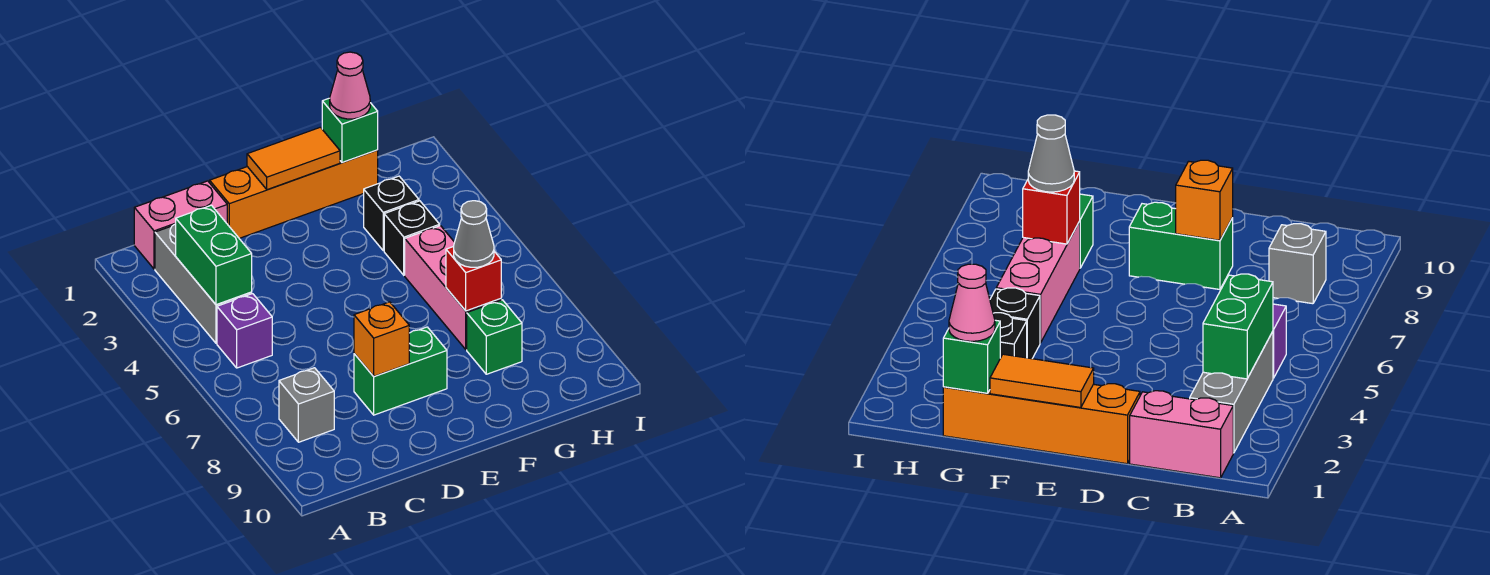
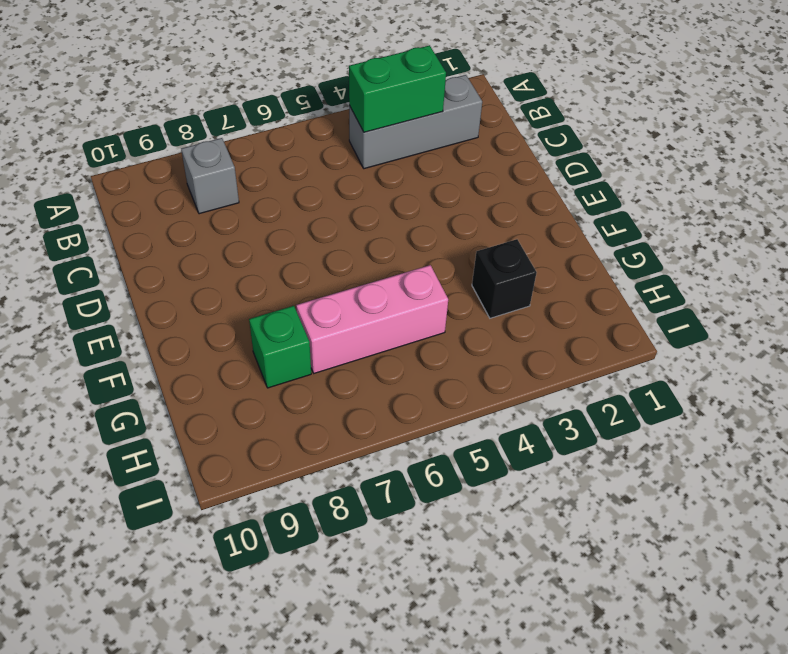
none -> pink 1x2 brick [134,181,227,269]
none -> purple 1x1 brick [217,294,272,368]
none -> orange 1x4 brick [210,150,378,238]

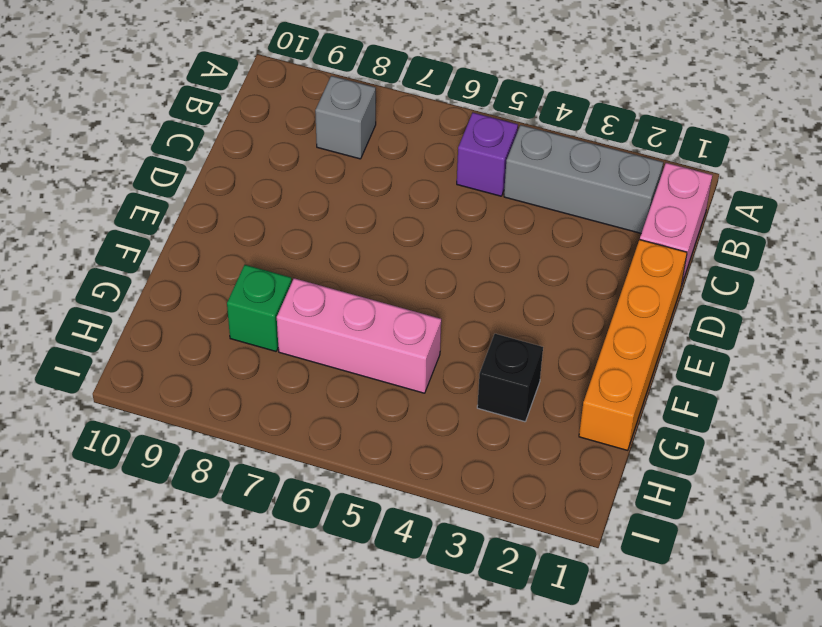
none -> green 1x2 brick [354,327,447,415]
none -> black 1x1 brick [384,201,440,275]
none -> green 1x2 brick [176,205,252,305]

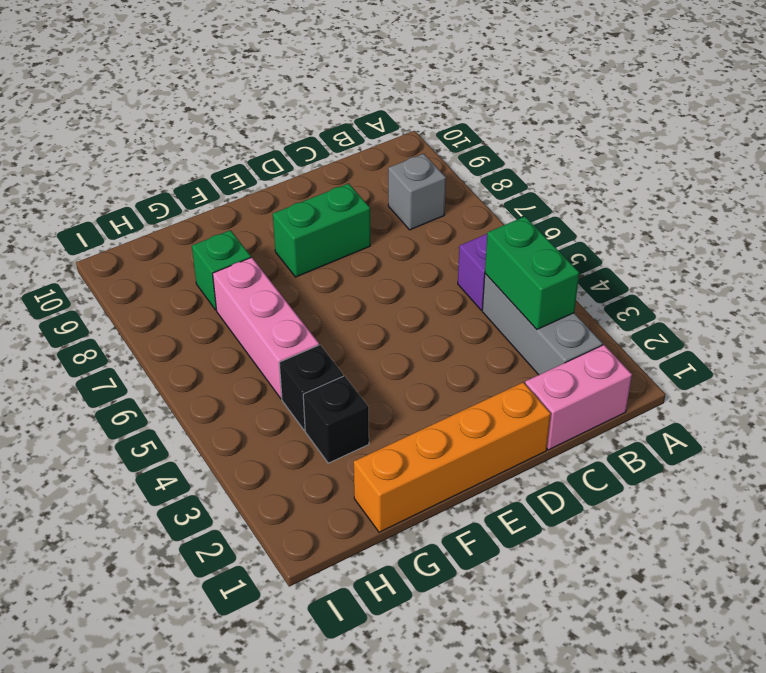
none -> orange 1x1 brick [354,302,409,376]
none -> orange 1x2 tile [247,127,340,190]
none -> green 1x1 brick [322,98,378,162]

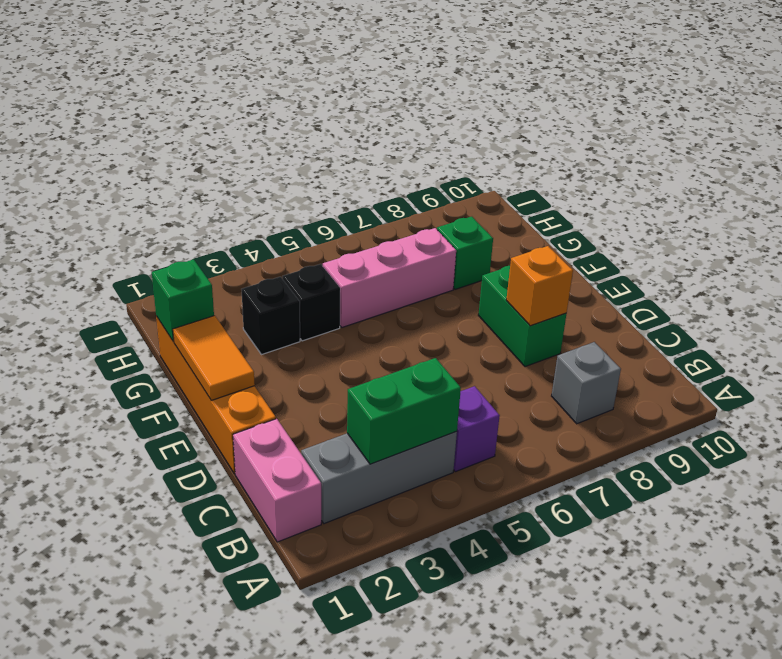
none -> red 1x1 brick [446,247,501,311]
none -> pink 1x1 cone [330,52,370,119]
none -> grey 1x1 cone [454,201,494,267]

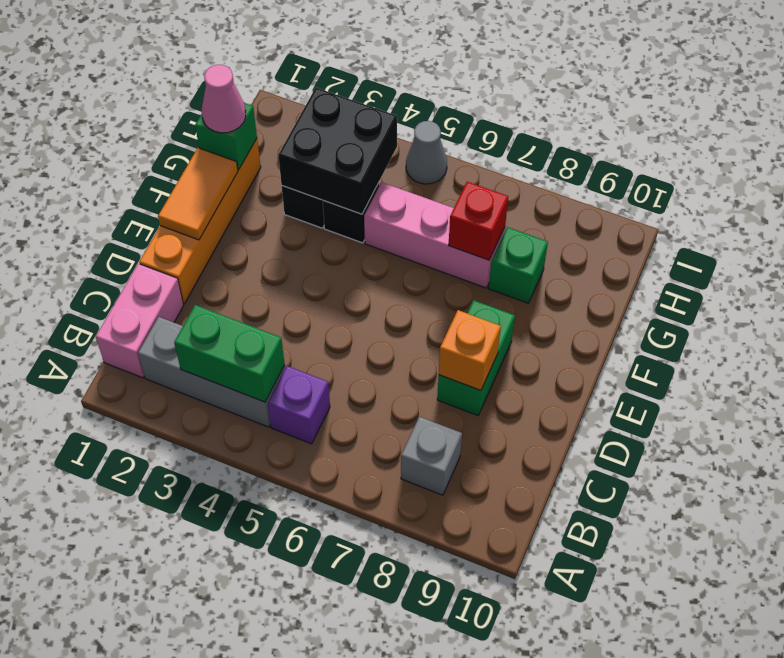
black 2x2 brick [278,88,397,214] -> none
grey 1x1 cone [406,121,447,184] -> grey 1x1 cone moved to [454,201,494,267]

